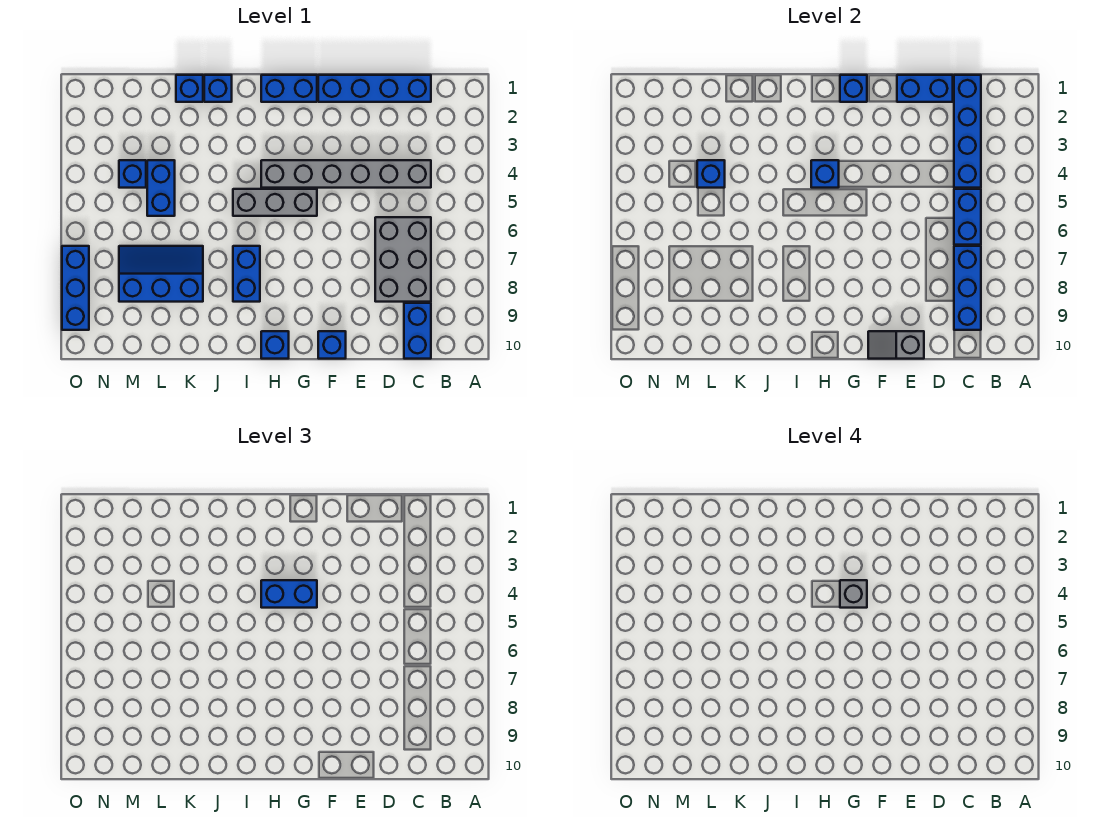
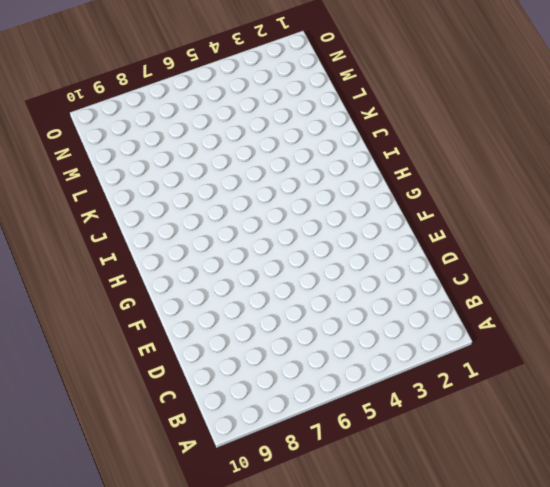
none -> blue 1x4 brick [318,75,431,102]
none -> grey 1x6 brick [261,160,431,188]
none -> grey 2x3 brick [375,217,431,302]

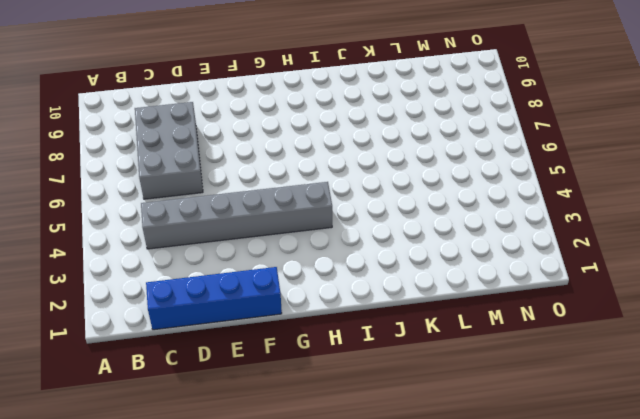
none -> blue 1x2 brick [404,303,431,359]
none -> blue 1x1 brick [318,331,346,359]
none -> blue 1x2 brick [261,75,317,102]

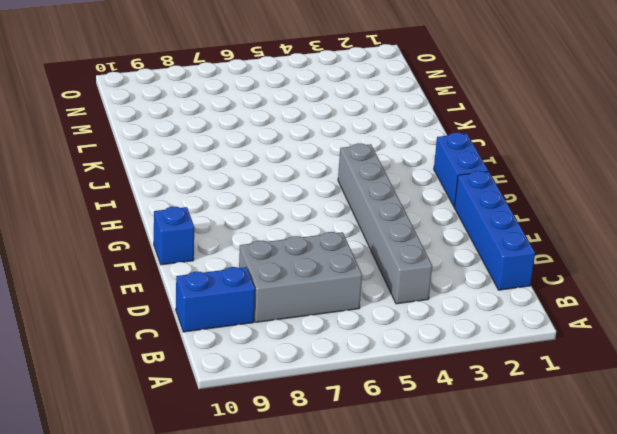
none -> grey 1x3 brick [233,189,317,216]
none -> blue 1x1 brick [261,331,289,359]
none -> blue 1x2 brick [233,246,260,302]

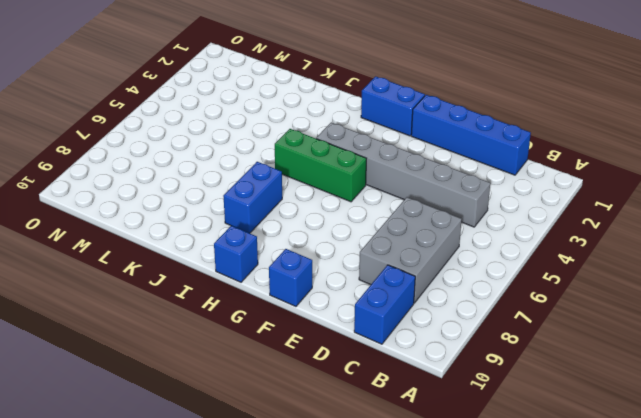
green 1x3 brick [275,129,366,202] -> grey 1x3 brick [233,189,317,216]
none -> blue 1x1 brick [204,75,232,102]
none -> blue 1x1 brick [176,75,203,102]
none -> blue 2x3 slope [119,246,203,302]

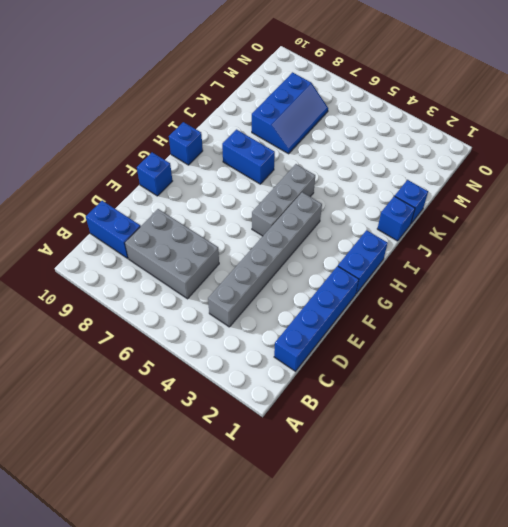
none -> blue 1x2 brick [147,160,175,216]
none -> blue 1x1 brick [119,160,146,188]
none -> blue 1x3 brick [62,246,89,330]

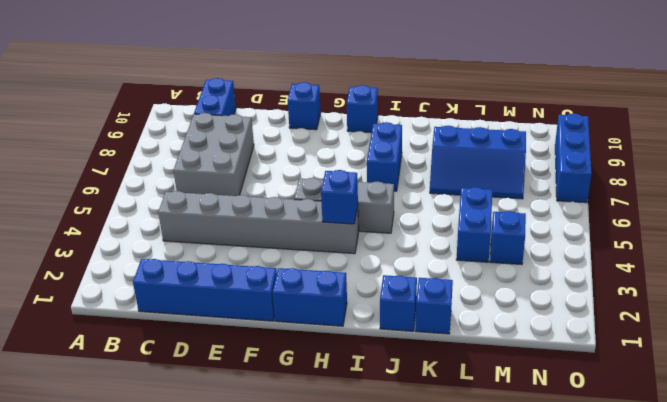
none -> blue 1x4 brick [954,75,981,188]
none -> blue 1x2 brick [954,189,981,245]
none -> blue 1x3 brick [954,246,981,330]

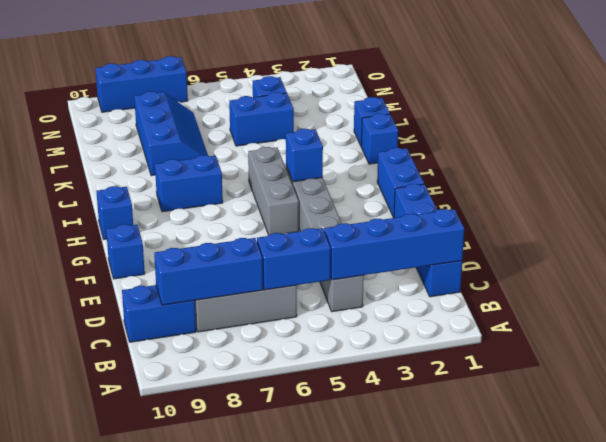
none -> blue 1x2 brick [897,75,953,102]
none -> grey 1x2 slope [868,331,924,359]
none -> blue 1x1 brick [840,75,867,102]

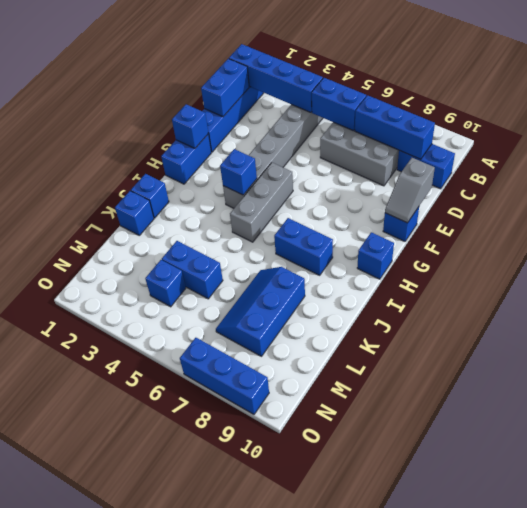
none -> blue 1x1 brick [697,160,725,188]
none -> blue 1x2 brick [261,580,317,608]
none -> grey 1x1 brick [840,580,867,608]

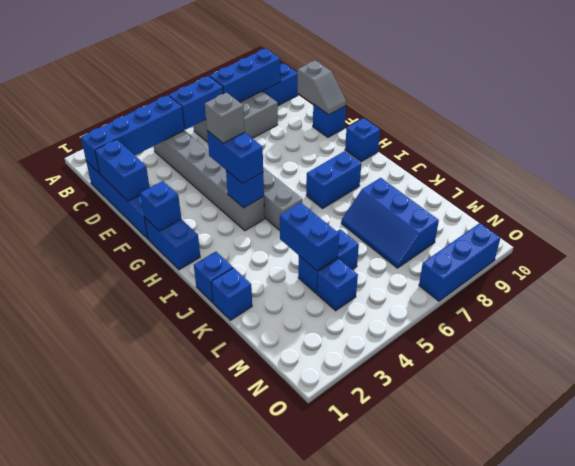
blue 1x2 brick [280,203,339,271] -> blue 1x1 brick [697,160,725,188]

